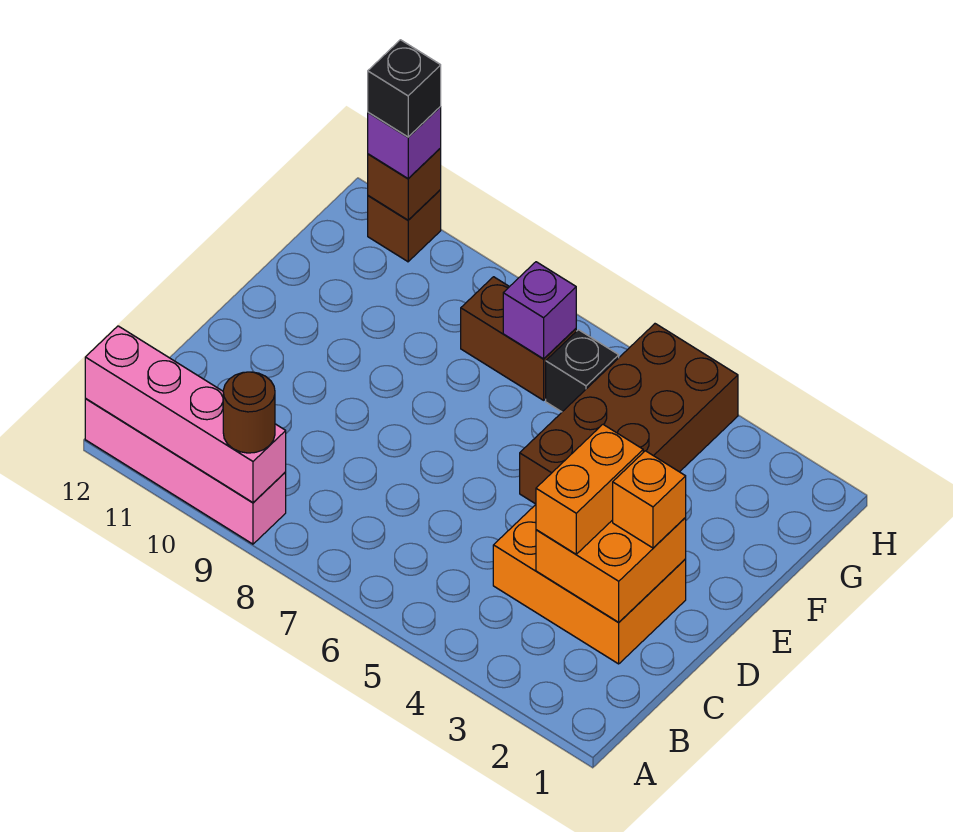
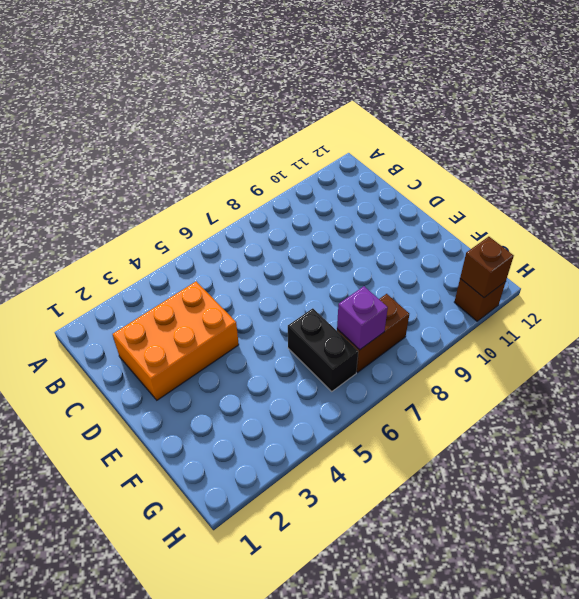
black 1x2 brick [288,308,358,391] -> black 1x1 brick [546,330,619,412]
none -> pink 1x4 brick [85,398,286,544]
none -> brown 2x4 brick [520,324,738,504]
none -> pink 1x4 brick [85,326,286,502]

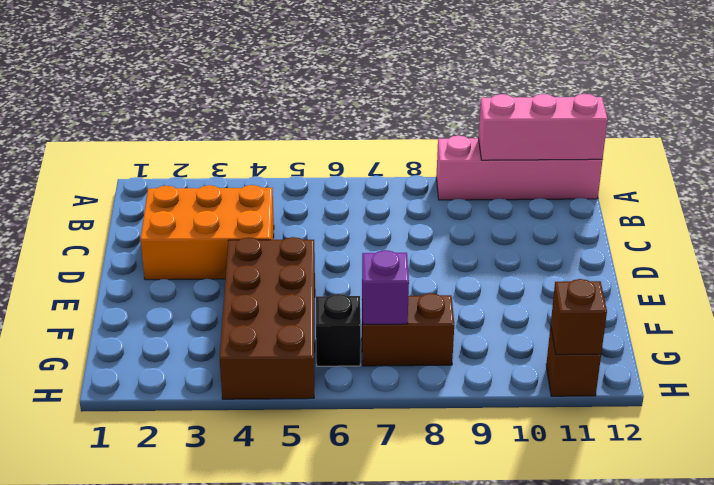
pink 1x3 brick [478,94,608,160] -> pink 1x4 brick [85,326,286,502]
none -> orange 2x2 brick [536,518,686,622]
none -> brown 1x1 round brick [223,372,275,453]
none -> orange 1x2 brick [536,424,643,554]

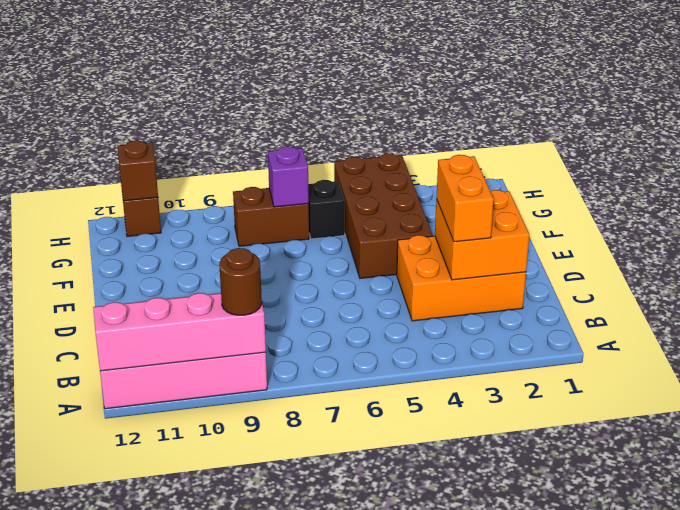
none -> orange 1x1 brick [613,451,686,548]
none -> purple 1x1 brick [368,107,441,178]
none -> black 1x1 brick [368,40,441,137]

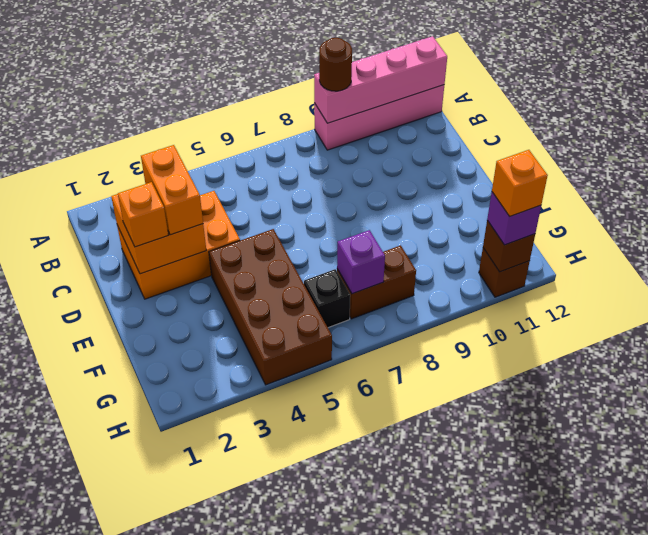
orange 1x1 brick [492,150,548,216] -> black 1x1 brick [368,40,441,137]

